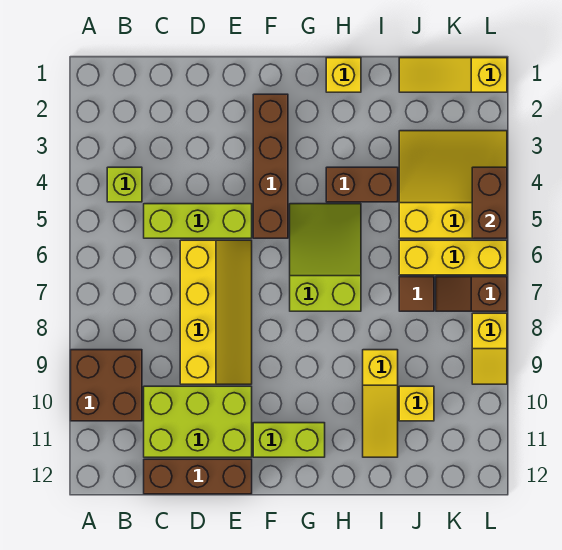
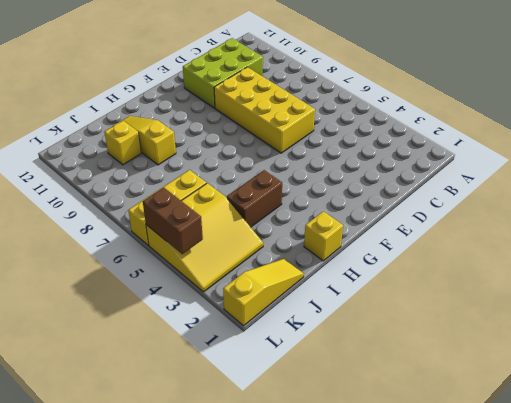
yellow 2x4 brick [214,67,315,153] -> yellow 2x4 slope [180,240,252,384]
none -> brown 2x2 brick [71,350,142,421]
none -> lime 1x1 brick [107,167,142,202]
none -> lime 1x3 brick [144,204,252,238]

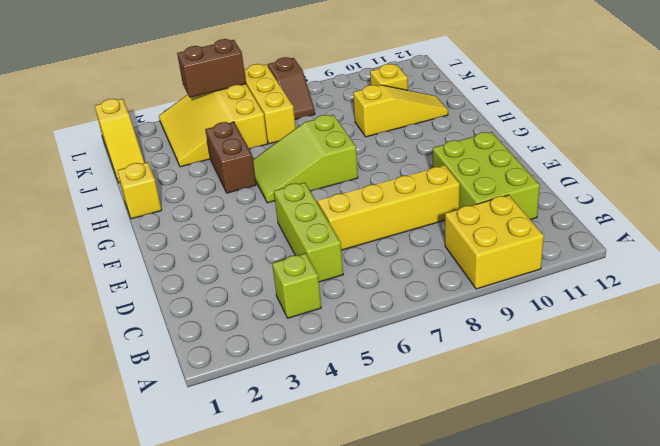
yellow 2x2 brick [445,195,544,289] -> brown 2x2 brick [71,350,142,421]
none -> brown 1x3 brick [144,459,252,494]
none -> brown 1x4 brick [253,94,288,238]
none -> lime 1x2 brick [253,423,325,457]

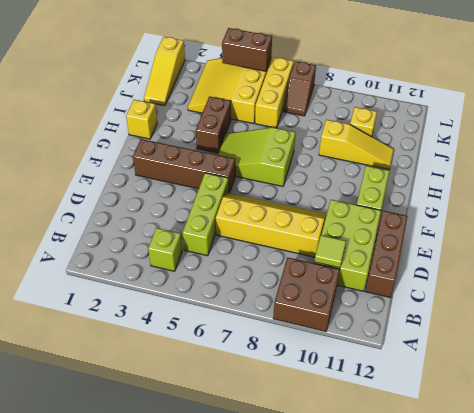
lime 1x1 tile [314,235,346,268] -> none
none -> brown 1x1 tile [399,277,434,311]
none -> yellow 1x2 slope [472,313,507,384]

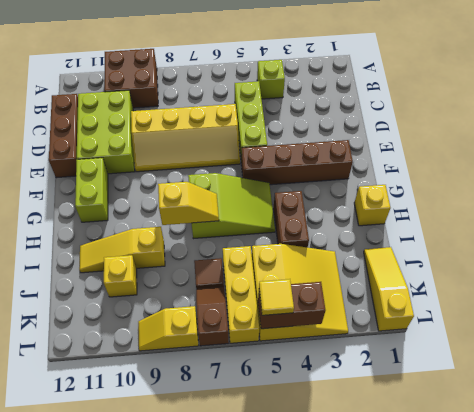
yellow 1x2 slope [158,182,219,225] -> none
yellow 1x1 tile [259,279,294,315] -> none

